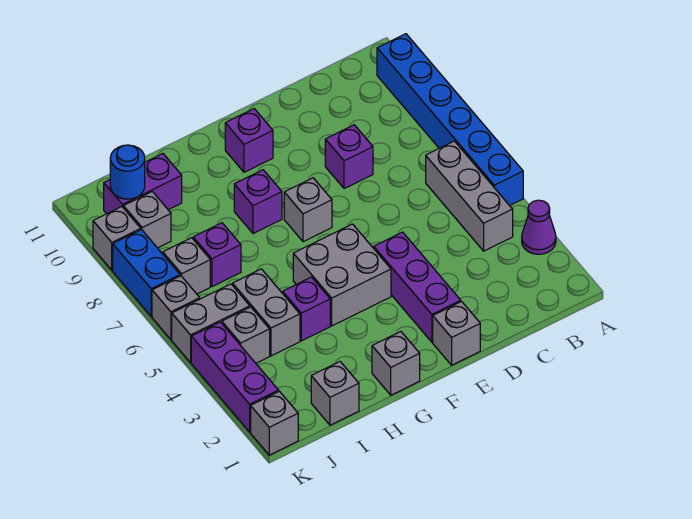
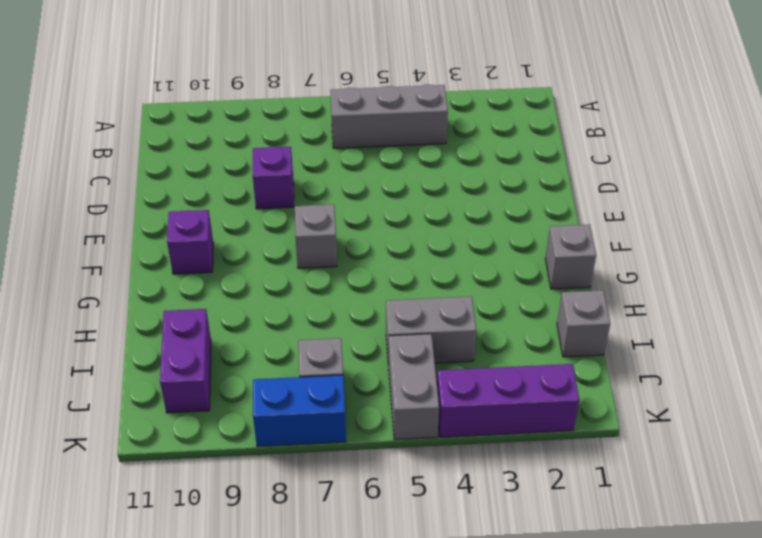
none -> purple 1x1 cone [522,200,556,254]
none -> blue 1x6 brick [377,34,523,206]
none -> grey 1x1 brick [433,302,480,365]

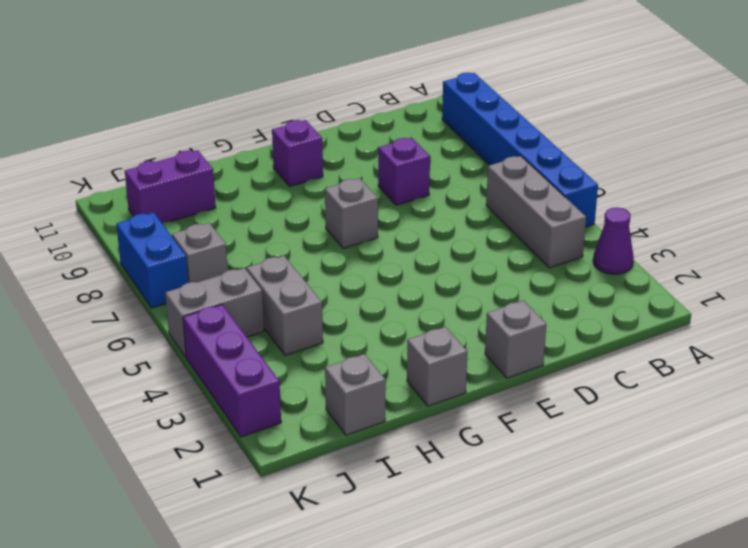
none -> purple 1x3 brick [374,232,461,342]
none -> grey 2x2 brick [293,224,391,326]
none -> purple 1x1 brick [234,170,282,234]

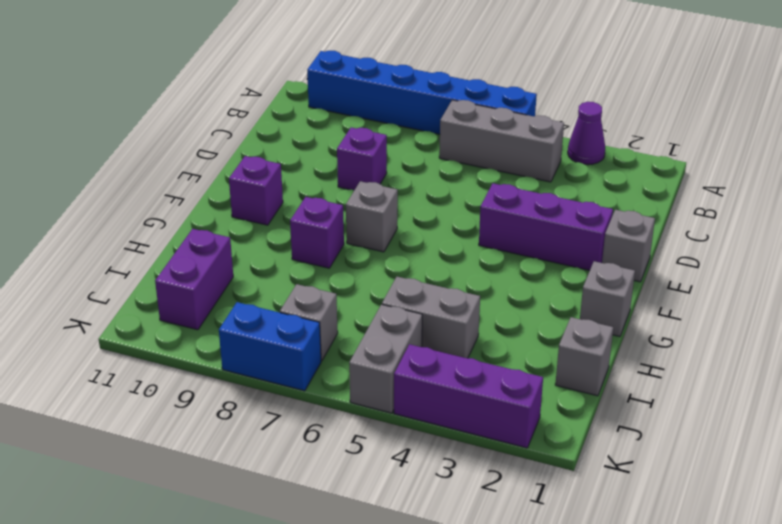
none -> grey 2x2 brick [293,224,391,326]
none -> purple 1x1 brick [283,277,330,341]
none -> purple 1x1 brick [193,223,241,287]

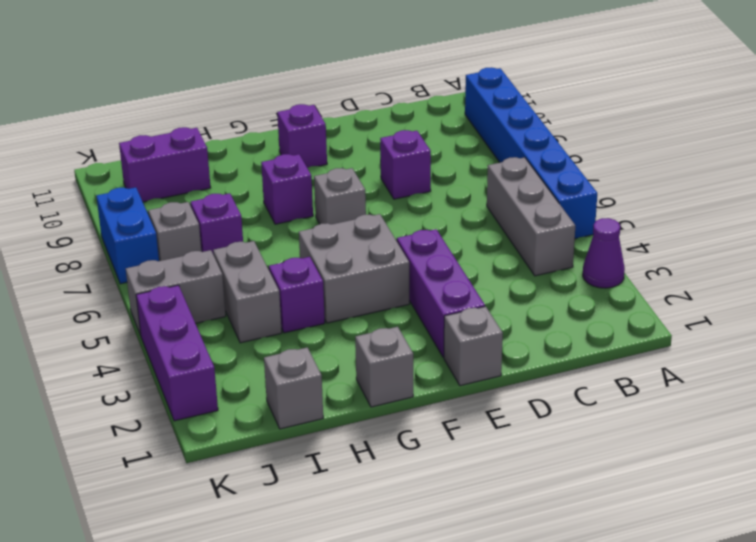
none -> grey 1x1 brick [222,307,270,363]
none -> grey 1x1 brick [123,192,171,248]
none -> grey 1x1 brick [251,391,298,455]

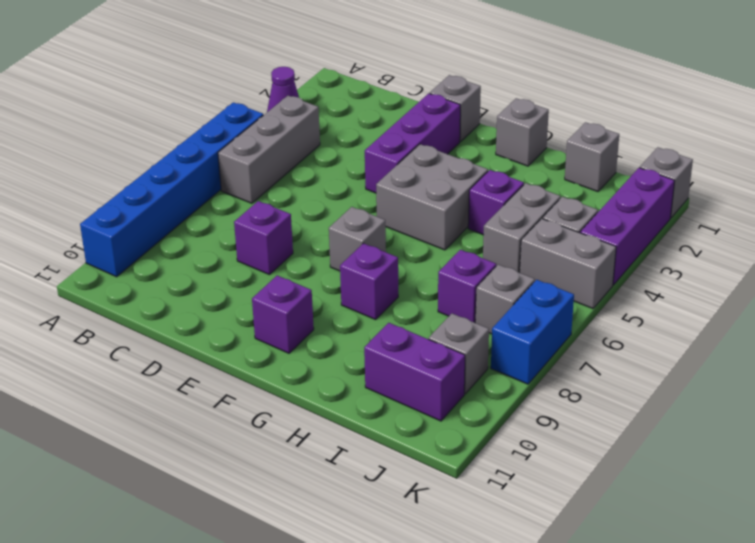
none -> grey 1x1 brick [152,276,200,340]
none -> grey 1x1 brick [93,207,141,270]
none -> blue 1x1 round brick [110,145,145,199]

